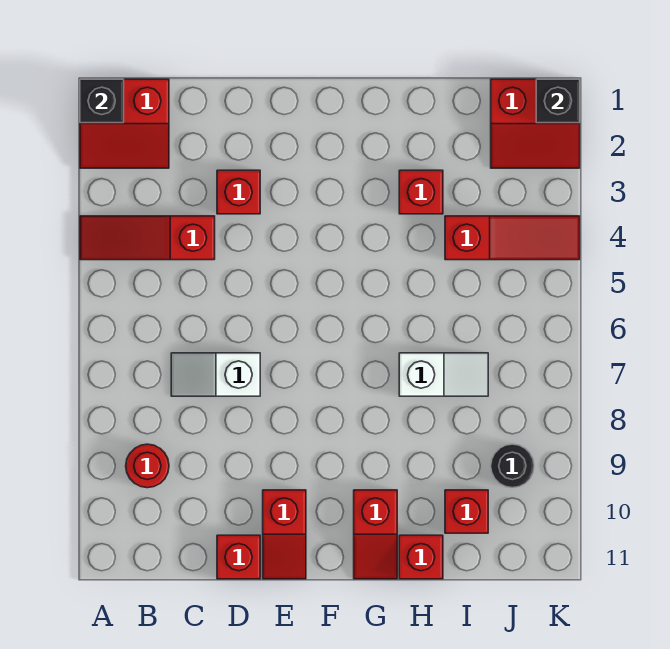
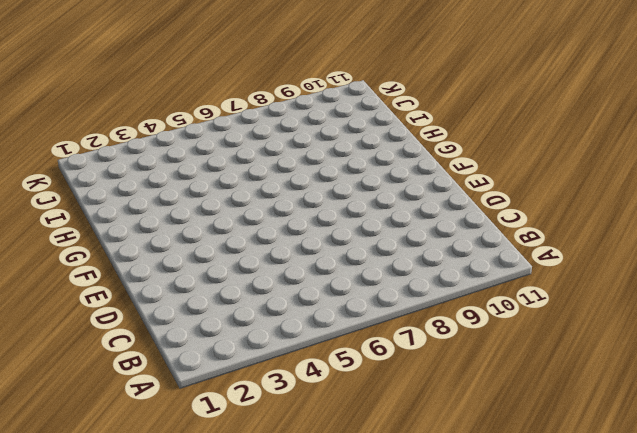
none -> red 2x2 slope [80,79,169,168]
none -> red 1x3 slope [80,216,215,260]
none -> red 1x1 round brick [126,444,169,488]

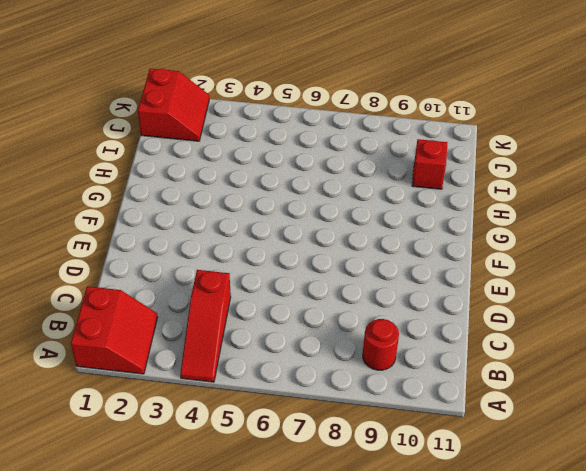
none -> white 1x2 slope [171,353,260,396]
none -> red 1x1 brick [217,170,260,214]
none -> red 1x1 brick [217,535,260,579]

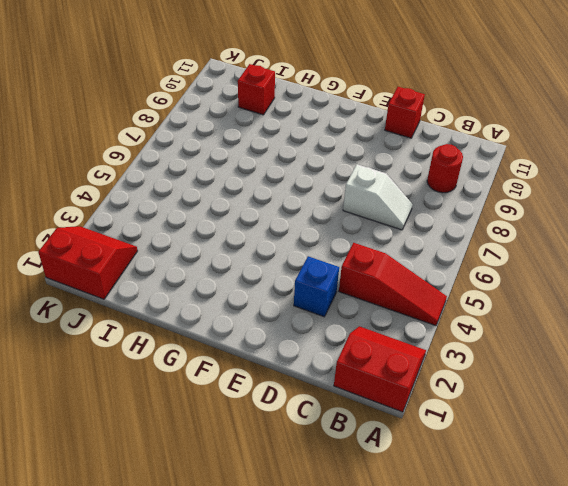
blue 1x1 brick [294,256,339,317] -> red 1x1 brick [217,170,260,214]
none -> red 1x2 slope [263,490,306,579]
none -> red 1x2 slope [354,490,397,579]
none -> red 1x1 brick [399,170,443,214]

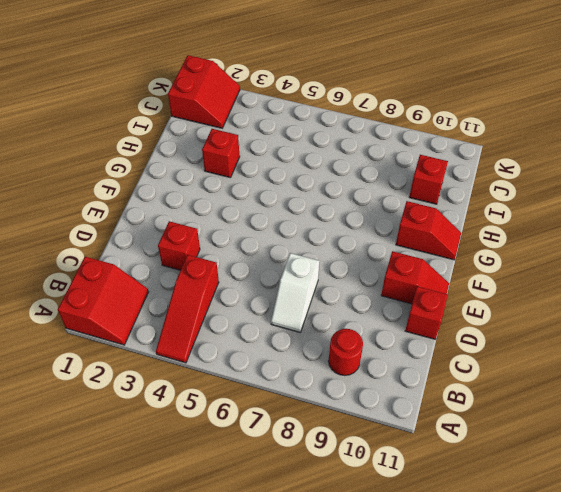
none -> white 1x2 slope [399,353,488,396]
none -> red 1x1 brick [399,535,443,579]
none -> red 1x3 slope [445,216,580,260]

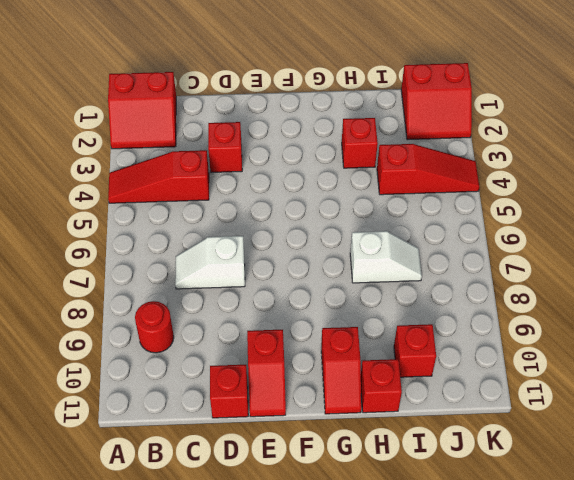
none -> black 1x1 round brick [491,444,534,488]
none -> black 1x1 brick [80,79,124,123]
none -> black 1x1 brick [536,79,580,123]

